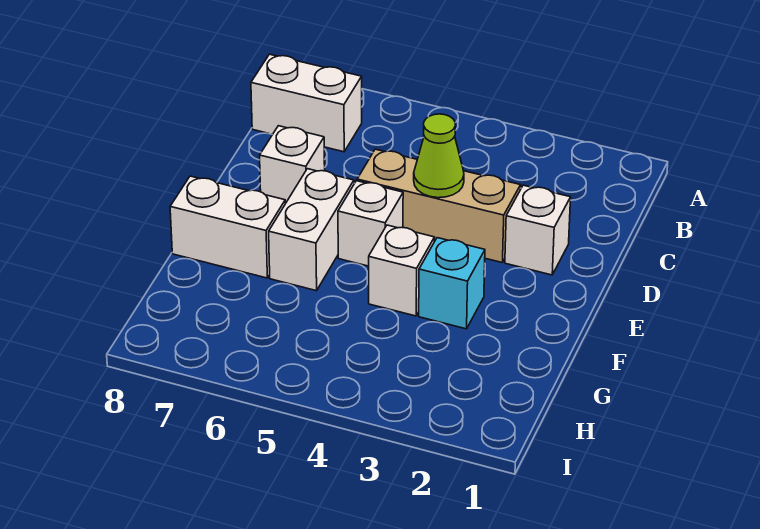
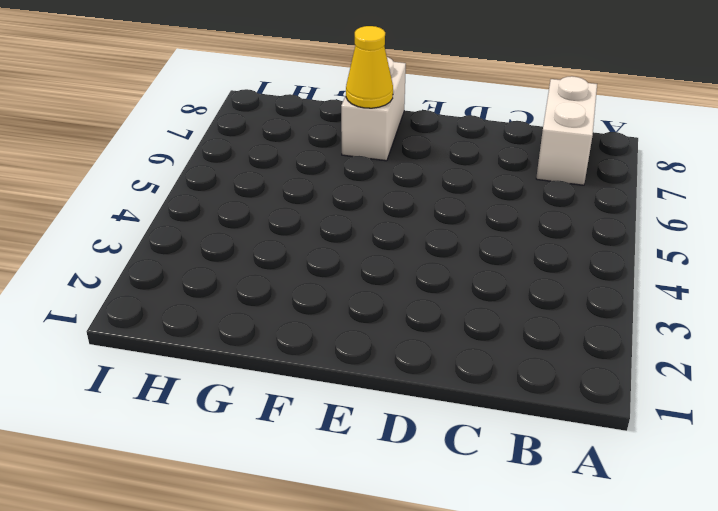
yellow 1x1 cone [346,26,393,108] -> none
none -> white 1x1 brick [505,185,571,275]
none -> tan 1x3 brick [357,149,521,262]

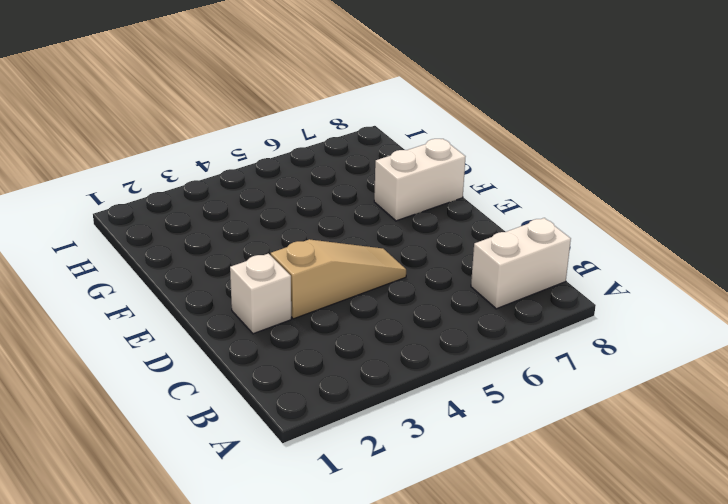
tan 1x3 slope [271,239,406,319] -> tan 1x3 brick [357,149,521,262]
none -> white 1x1 brick [260,126,325,204]
none -> white 1x1 brick [338,181,403,266]

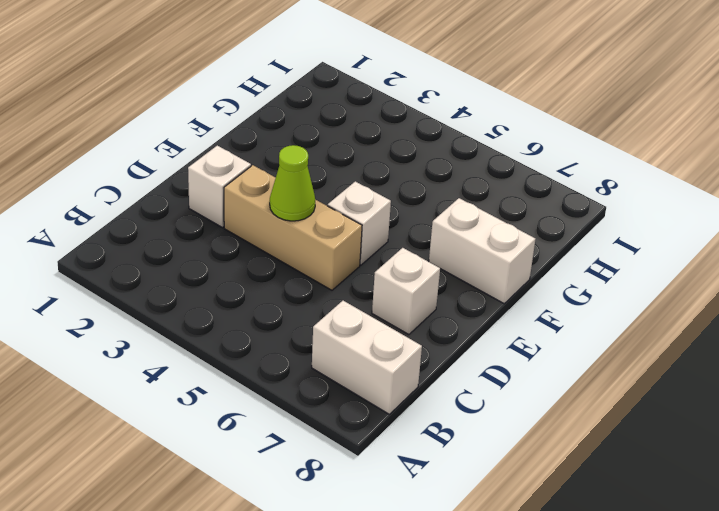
none -> white 1x2 brick [269,169,354,291]
none -> cyan 1x1 brick [419,238,485,329]

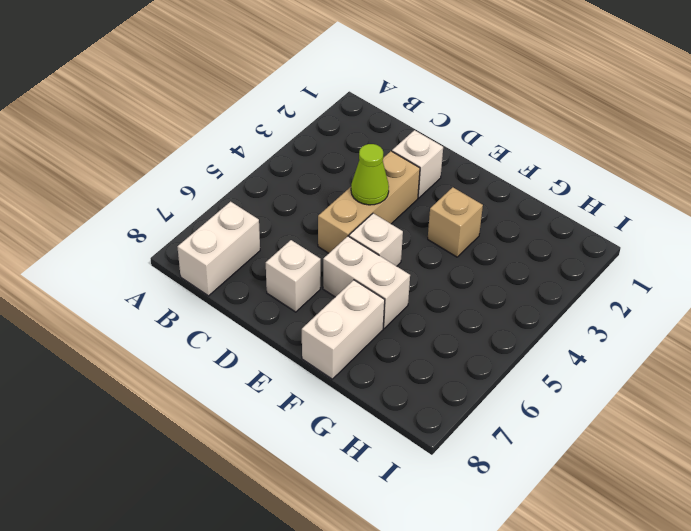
tan 1x1 brick [428,187,483,257] -> cyan 1x1 brick [419,238,485,329]
none -> white 1x1 brick [369,225,434,316]

